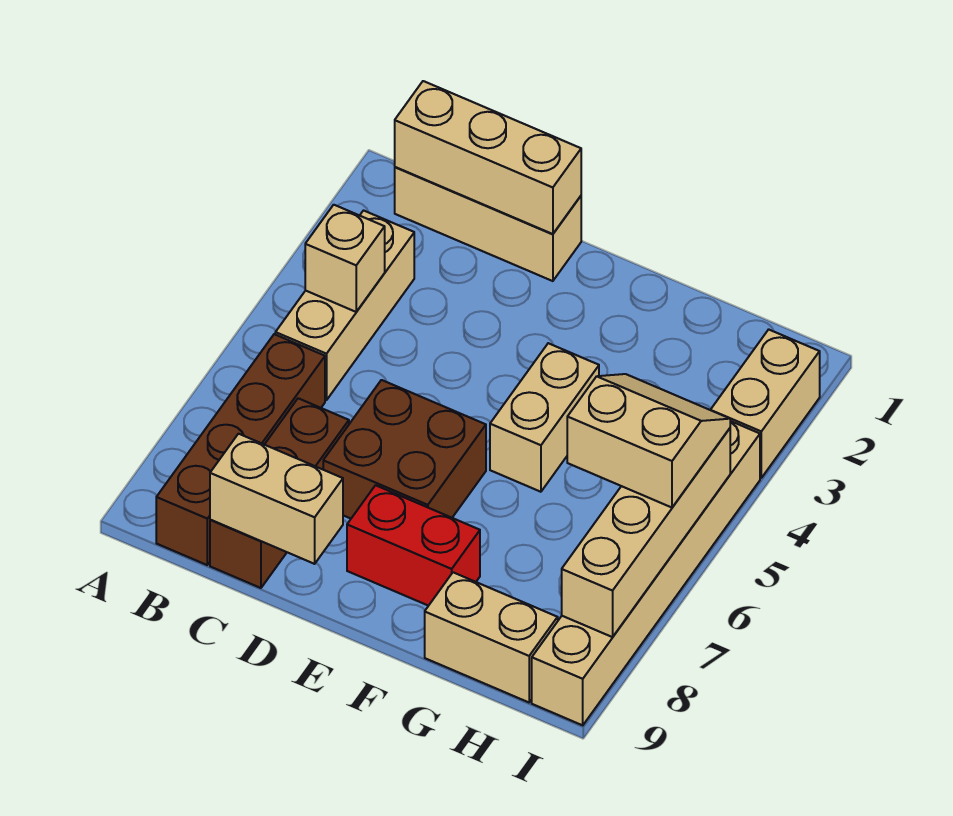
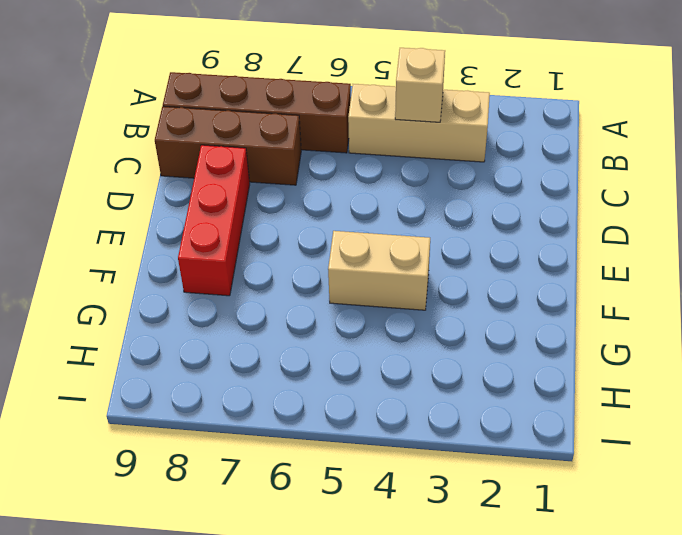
red 1x3 brick [178,145,250,296] -> red 1x2 brick [347,485,480,606]
none -> tan 1x3 brick [395,167,581,281]
none -> brown 2x2 brick [323,380,486,519]
none -> tan 1x2 brick [425,572,558,702]

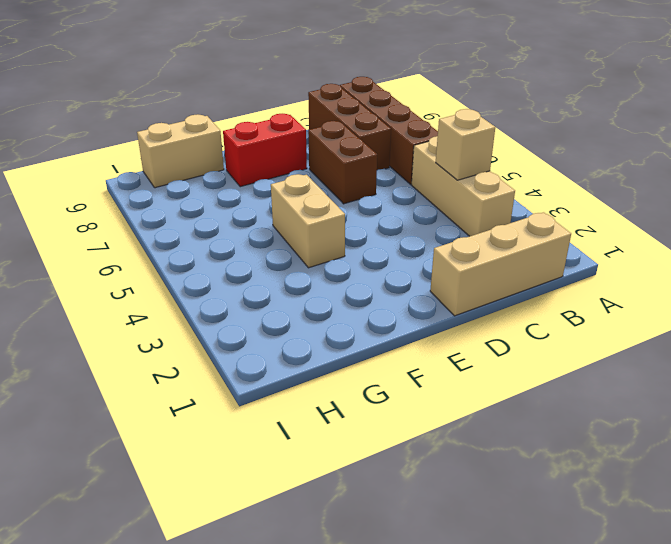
brown 1x2 brick [308,121,377,204] -> brown 2x2 brick [323,380,486,519]
none -> tan 1x2 brick [711,329,820,478]
none -> tan 1x6 brick [532,421,760,725]
none -> tan 1x3 brick [395,81,581,234]

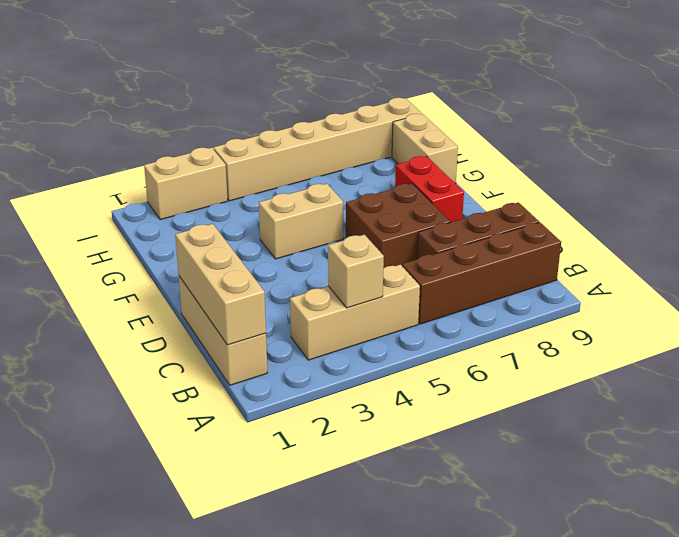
none -> tan 1x2 brick [210,434,343,564]
none -> tan 1x4 brick [562,428,730,637]
none -> tan 2x2 slope [567,374,730,507]

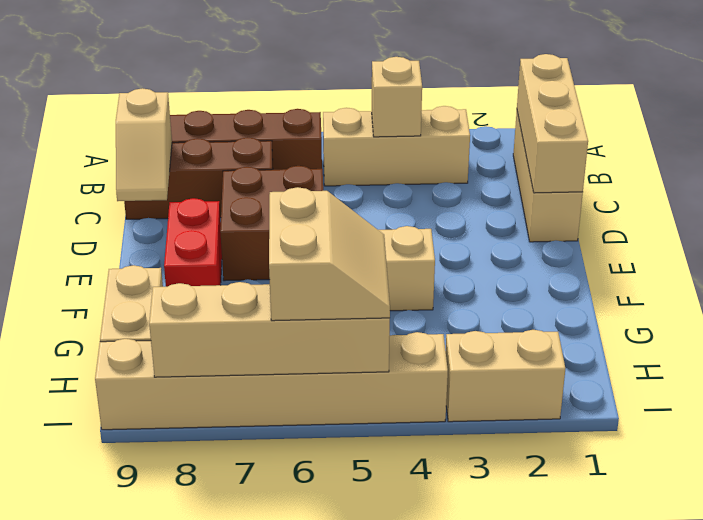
tan 1x2 slope [116,88,172,201] -> tan 1x2 brick [210,434,343,564]

